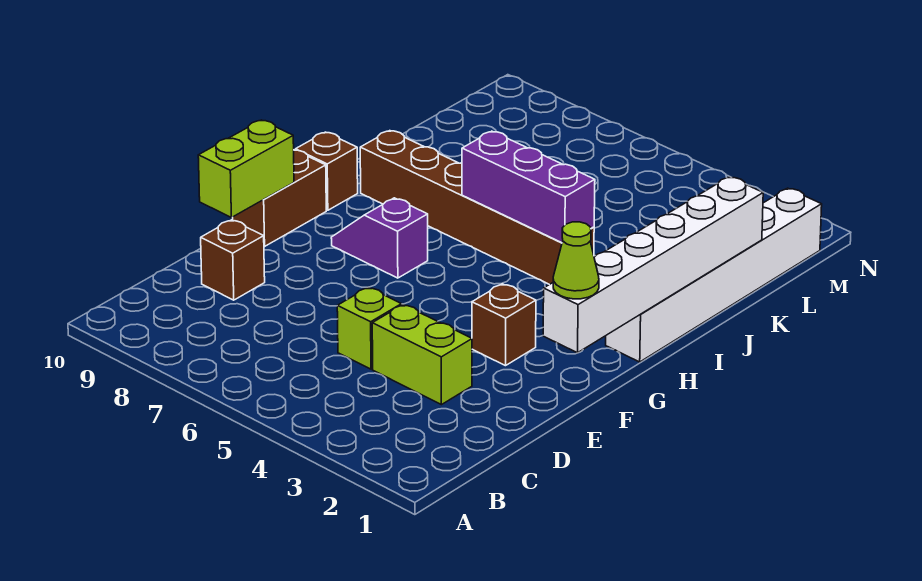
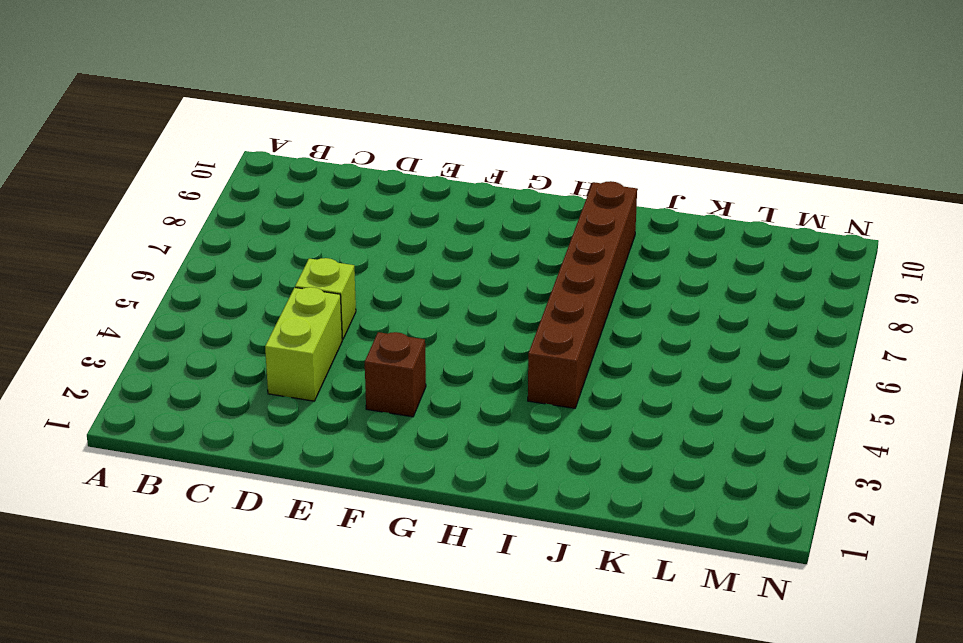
none -> brown 1x1 brick [201,220,265,300]
none -> brown 1x2 brick [233,150,326,246]
none -> purple 1x2 slope [331,198,428,278]

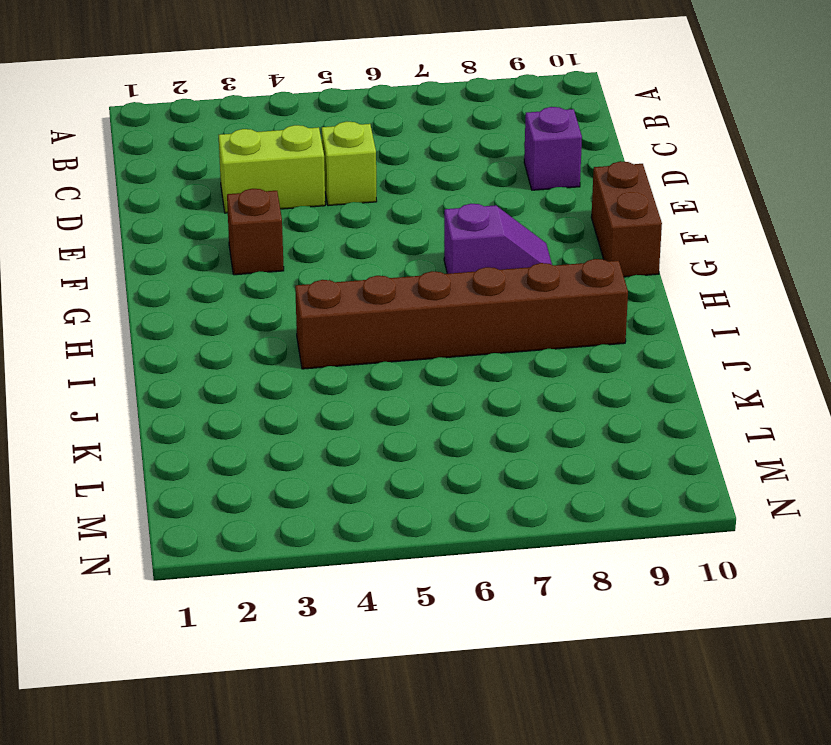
purple 1x1 brick [524,107,582,190] -> brown 1x1 brick [201,220,265,300]
none -> white 1x6 brick [606,188,822,362]
none -> brown 1x1 brick [296,132,358,210]
none -> lime 1x2 brick [198,120,294,218]

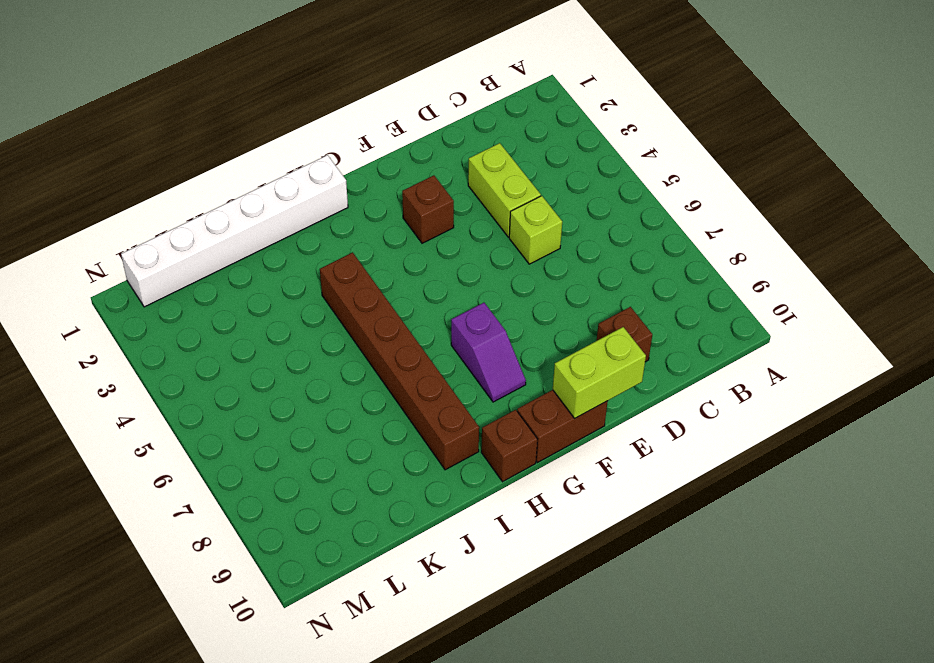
none -> white 1x6 brick [543,177,763,353]
none -> purple 1x3 brick [462,131,595,243]
none -> lime 1x1 cone [553,222,599,299]

